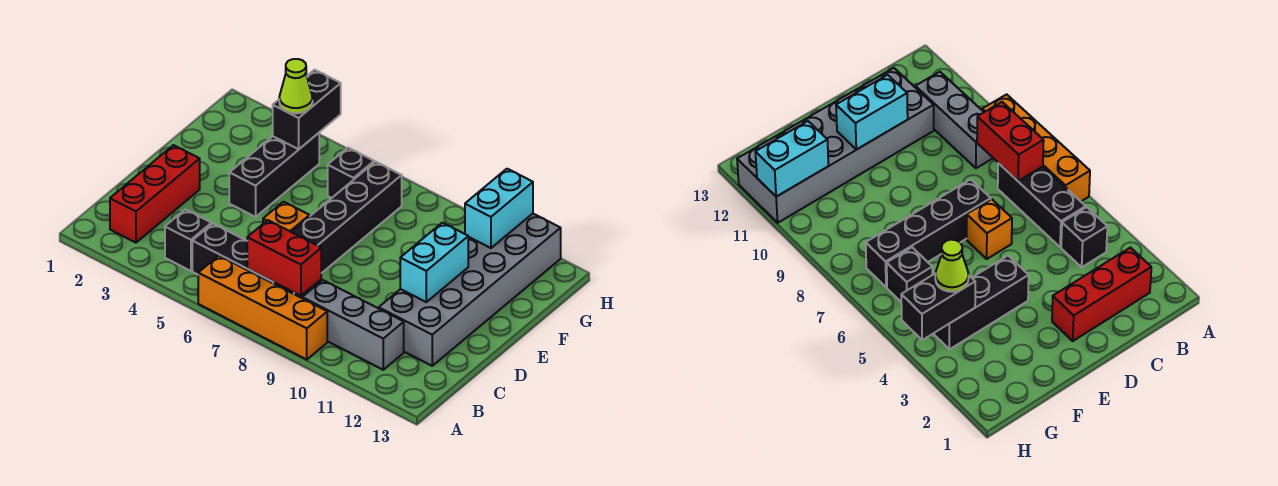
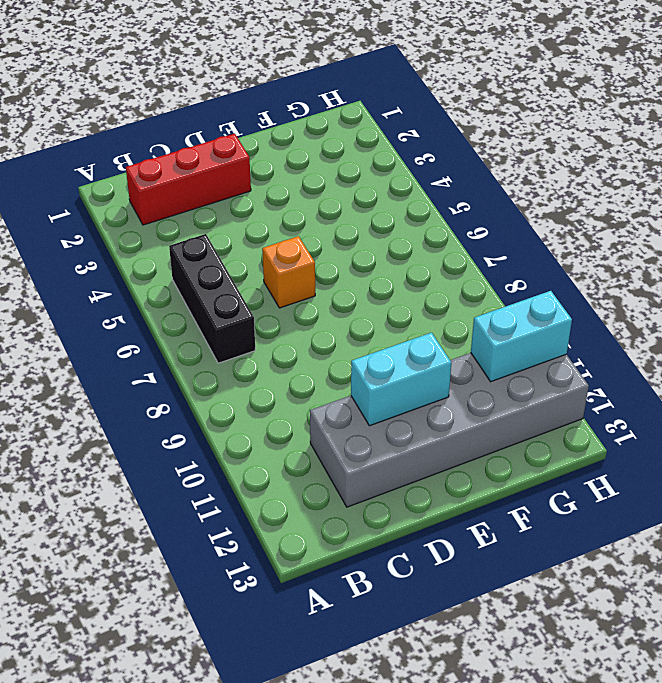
none -> orange 1x4 brick [198,256,327,359]
none -> black 1x1 brick [165,209,212,271]
none -> grey 1x3 brick [302,280,404,370]

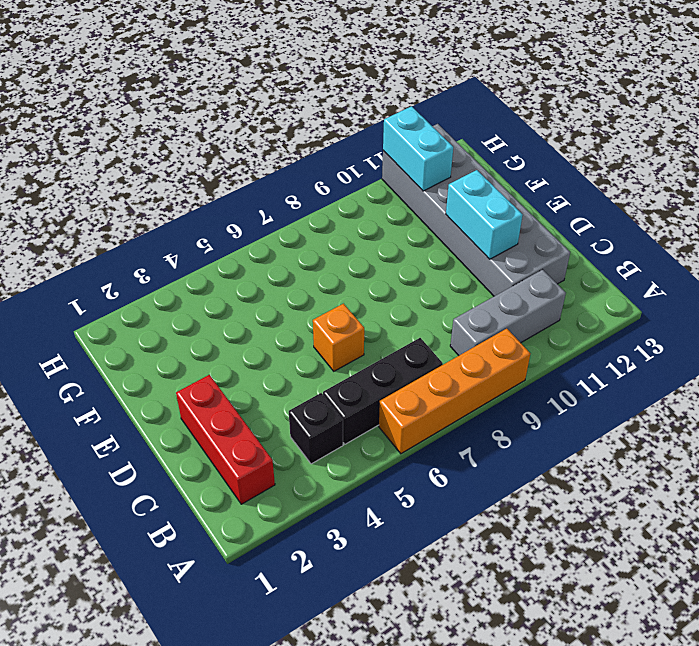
none -> black 1x4 brick [292,162,402,273]
none -> black 1x3 brick [229,133,319,217]
none -> black 1x1 brick [328,148,374,198]

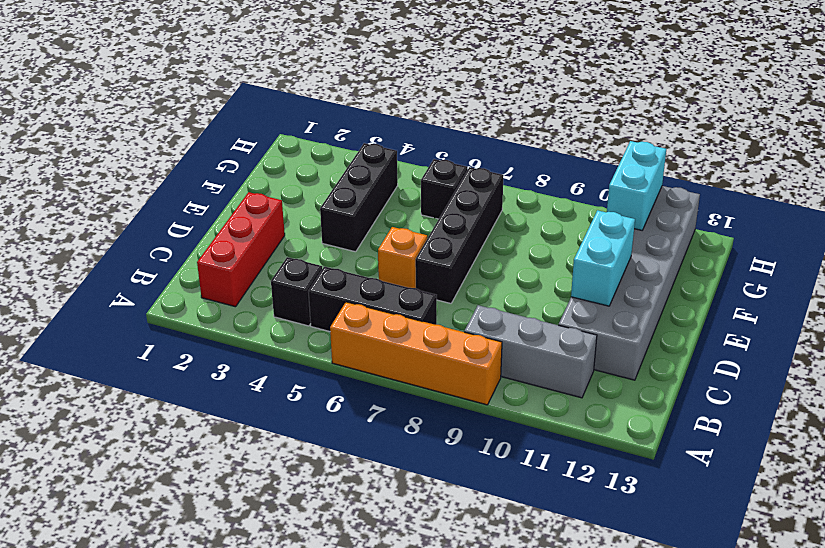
none -> red 1x2 brick [247,220,321,296]
none -> black 1x2 brick [273,70,341,149]
none -> lime 1x1 cone [279,59,313,113]

